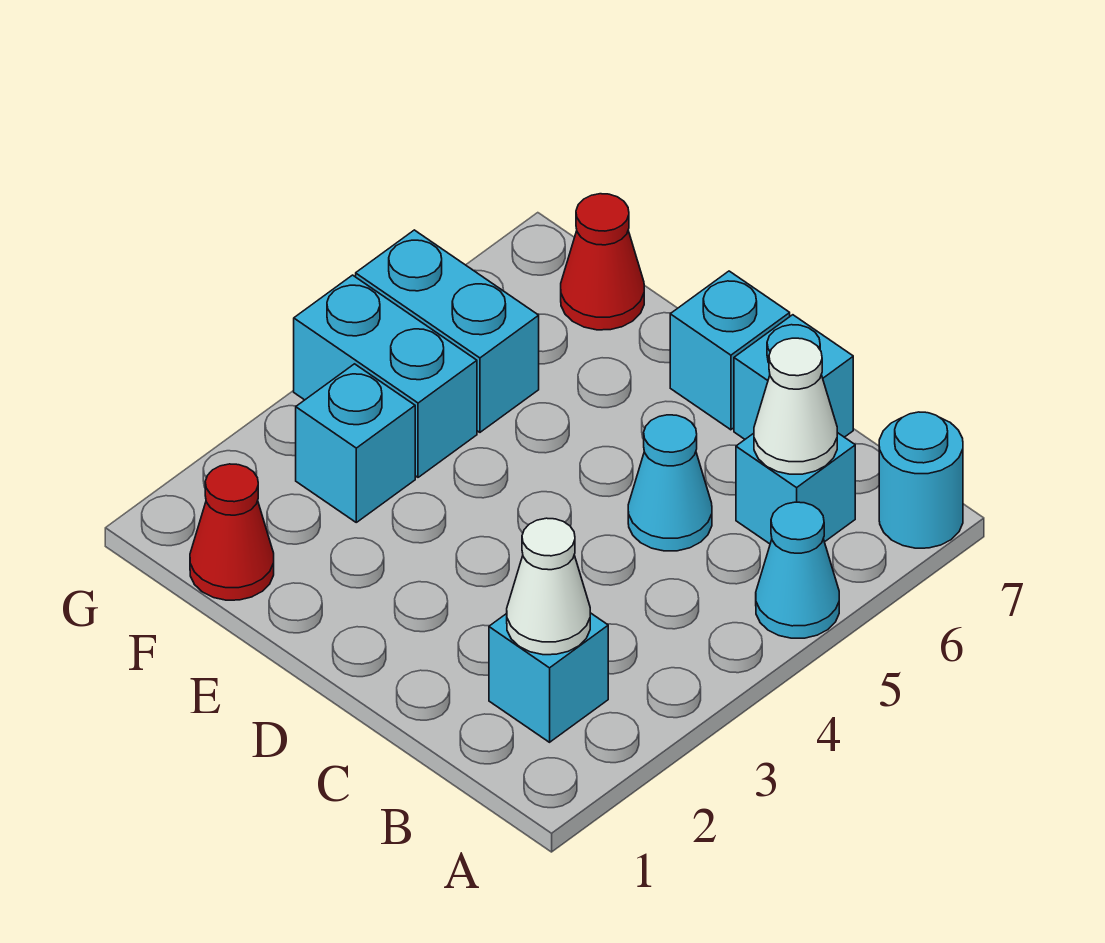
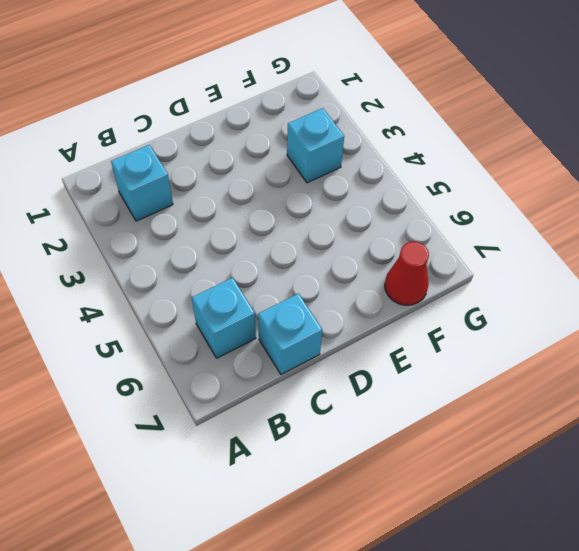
none -> cyan 1x1 cone [756,502,839,638]
none -> cyan 1x1 round brick [879,412,963,548]
none -> cyan 1x1 cone [628,415,712,551]

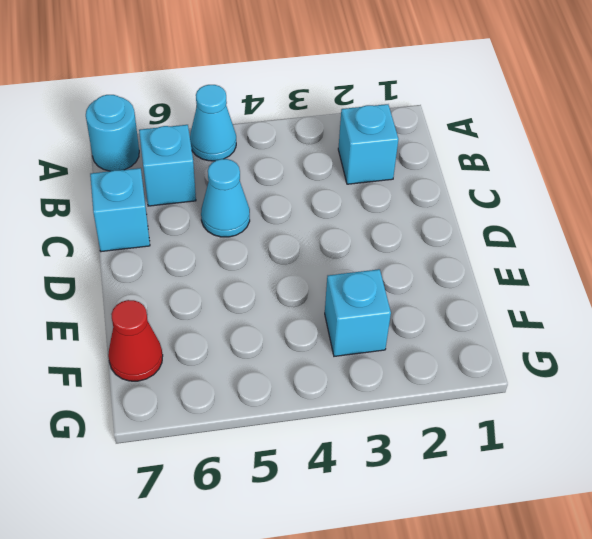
none -> cyan 1x1 brick [670,271,790,430]
none -> red 1x1 cone [190,464,274,600]
none -> cyan 1x2 brick [294,275,477,477]

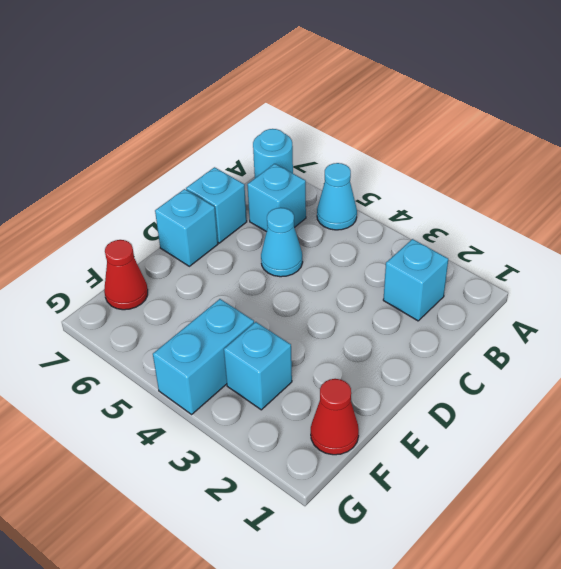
none -> cyan 1x2 brick [356,230,539,432]
none -> white 1x1 cone [507,518,590,655]
none -> white 1x1 cone [754,338,837,474]

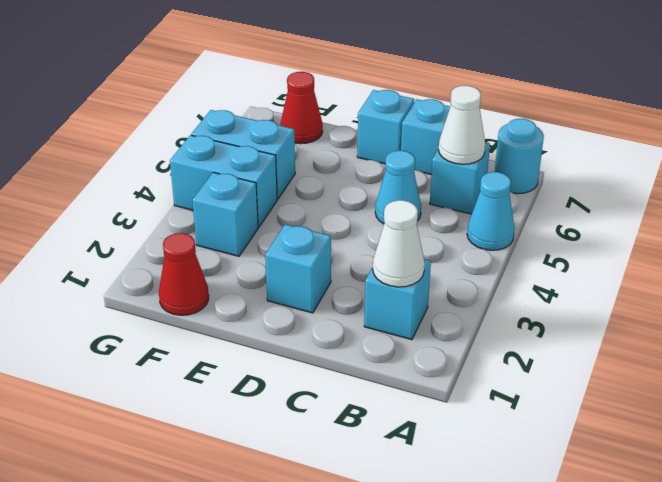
cyan 1x1 brick [265,224,331,313] -> none

